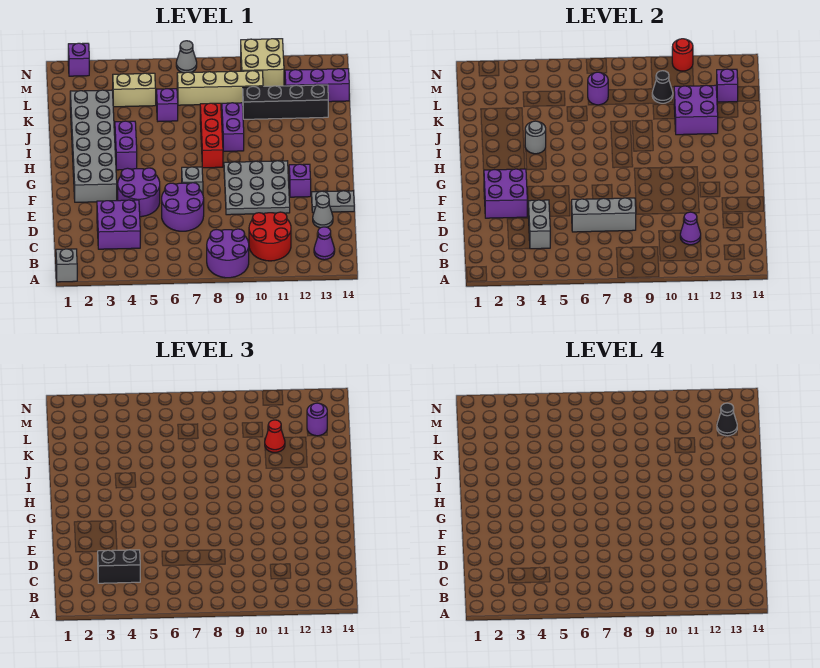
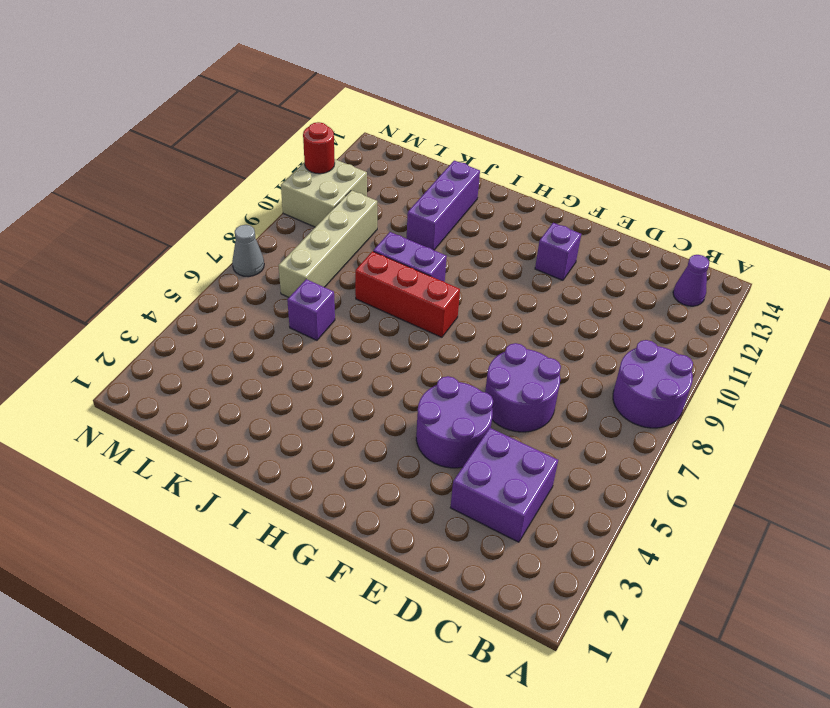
purple 1x3 brick [407,161,480,250] -> purple 1x3 brick moved to [285,69,349,102]
none -> grey 1x1 brick [56,249,77,282]
none -> red 2x2 round brick [249,212,291,261]
none -> grey 1x1 cone [313,195,333,228]
none -> grey 3x3 plate [224,161,290,215]

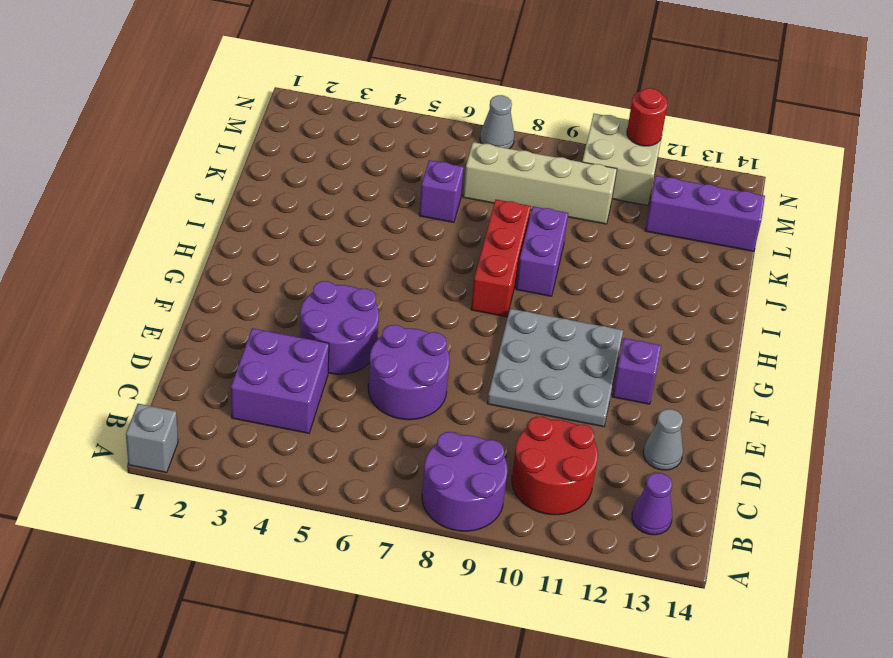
none -> grey 1x2 plate [312,191,354,213]
none -> grey 2x6 brick [70,90,117,202]
none -> grey 1x1 brick [182,167,203,194]
none -> purple 1x2 brick [115,121,137,170]

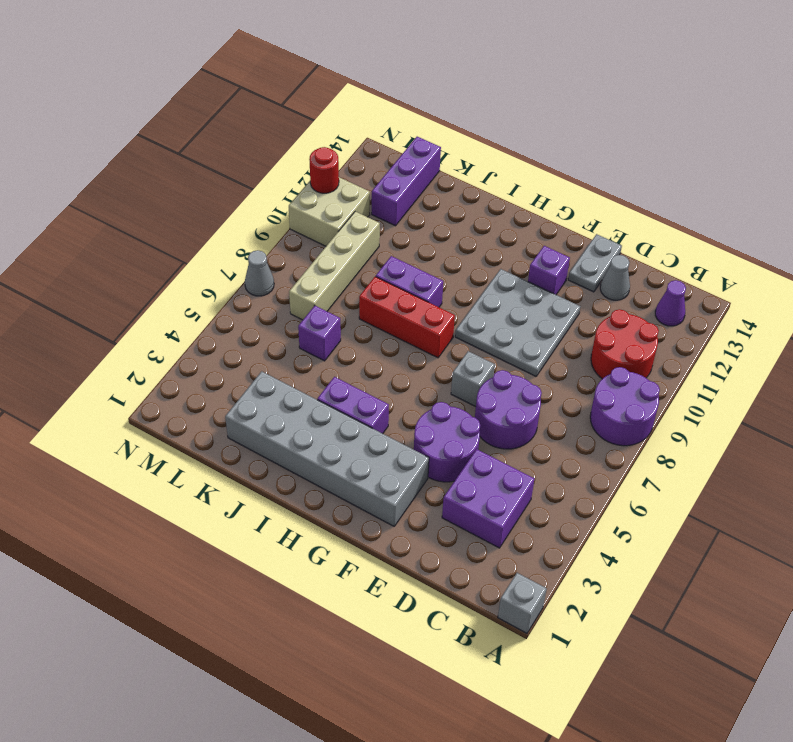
none -> black 1x4 brick [242,85,328,119]
none -> tan 1x2 brick [113,73,156,107]
none -> purple 1x1 brick [68,43,89,76]
none -> grey 1x2 brick [528,200,550,249]

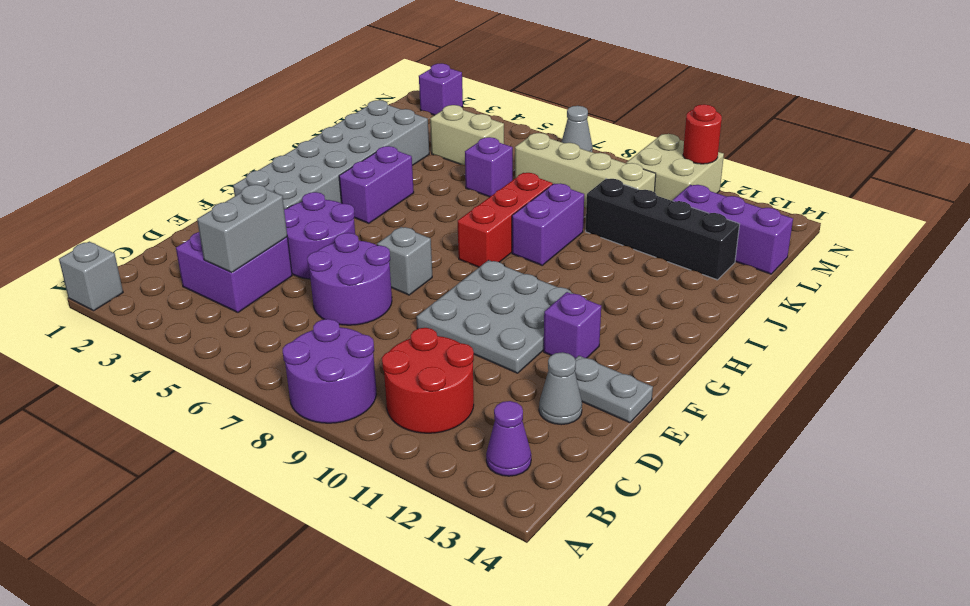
none -> purple 1x1 cone [680,212,701,245]
none -> grey 1x3 brick [572,198,636,232]
none -> purple 2x2 brick [484,169,527,218]
none -> grey 1x1 round brick [525,121,546,154]

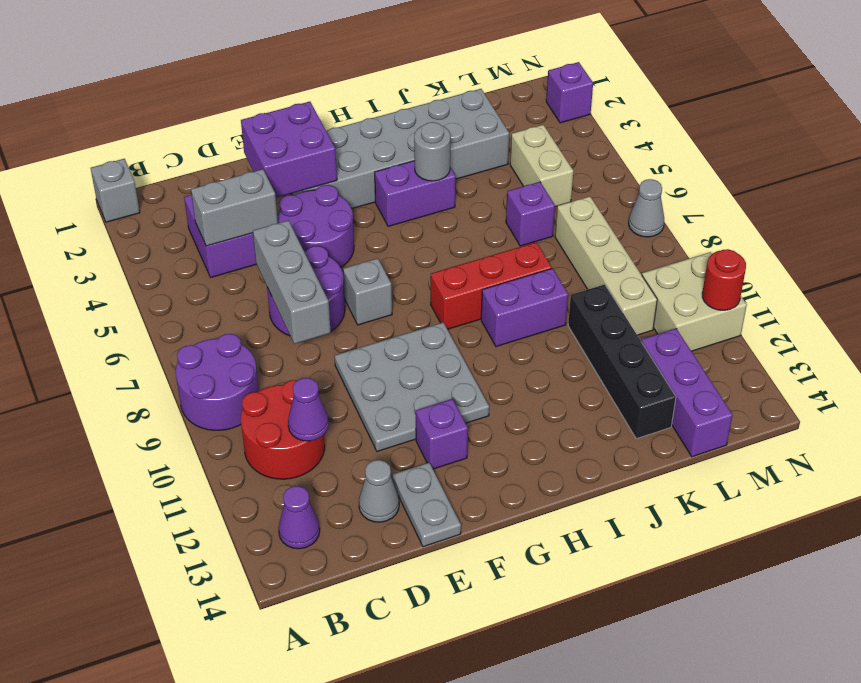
none -> purple 2x2 brick [674,85,718,135]
none -> purple 1x1 round brick [588,72,608,105]
none -> black 1x1 cone [652,71,673,103]
none -> purple 1x1 brick [716,69,738,102]

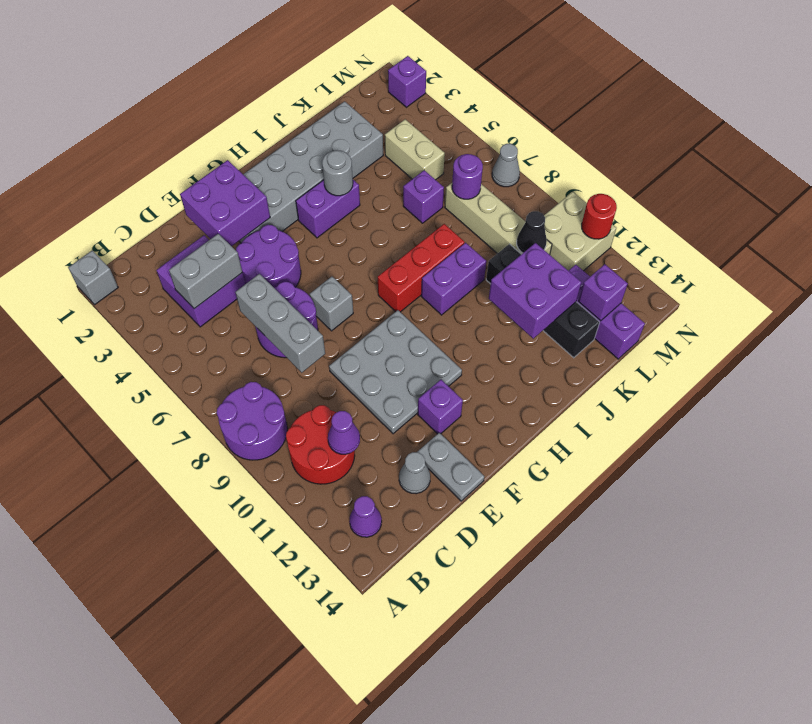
none -> black 1x2 brick [98,550,140,583]
none -> red 1x1 cone [265,420,285,452]
none -> purple 1x1 round brick [307,403,327,436]
none -> black 1x1 cone [717,403,737,436]

